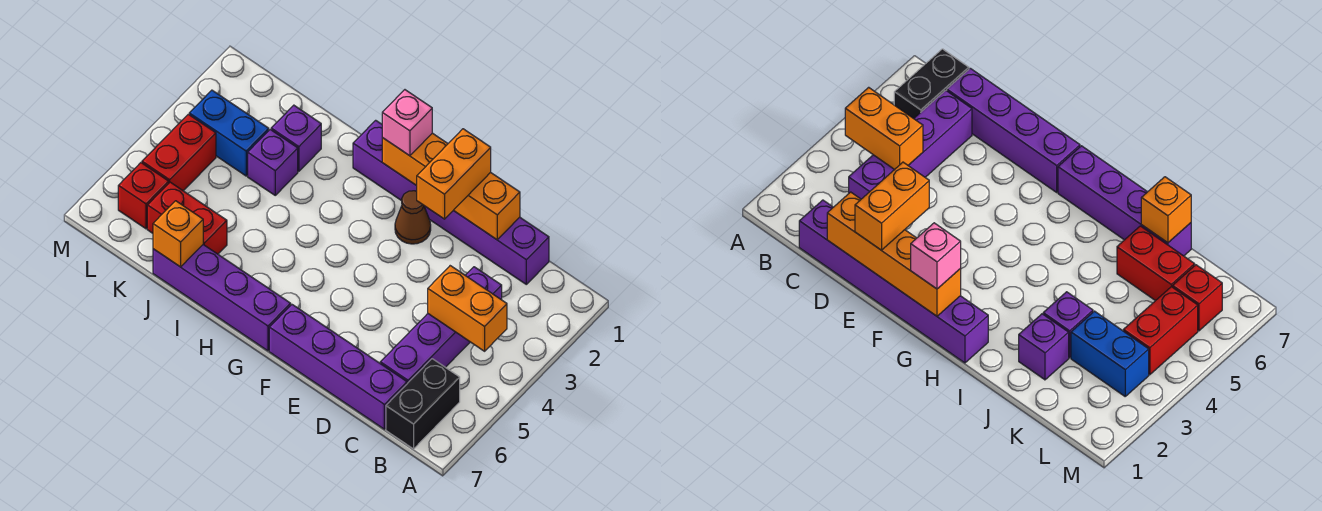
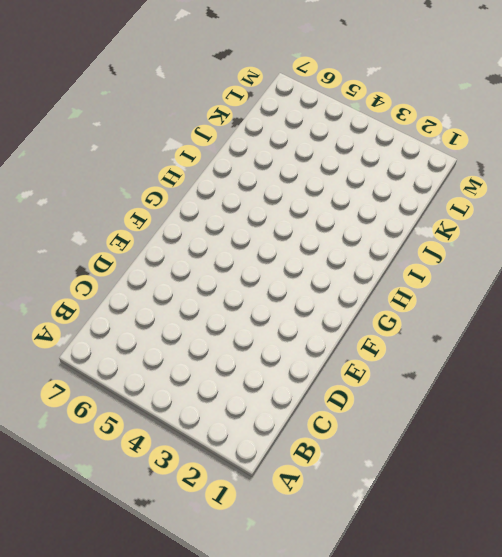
none -> black 1x2 brick [386,359,460,449]
none -> purple 1x6 brick [353,120,549,284]
none -> purple 1x4 brick [380,267,502,384]

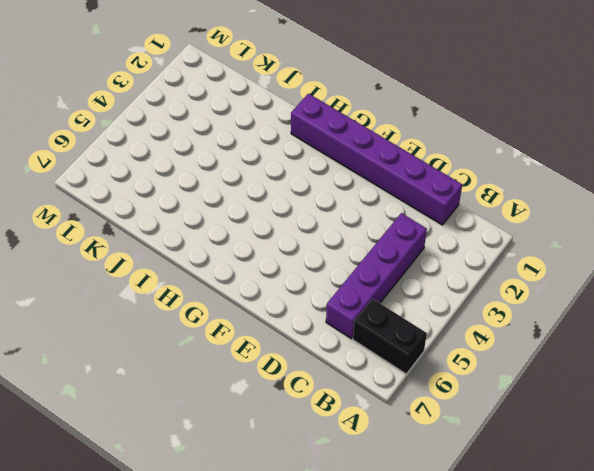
black 1x2 brick [353,299,427,374] -> black 1x2 brick turned to [386,359,460,449]
none -> purple 1x4 brick [269,305,407,429]
none -> brown 1x1 cone [395,191,431,244]
none -> purple 1x4 brick [153,245,291,351]

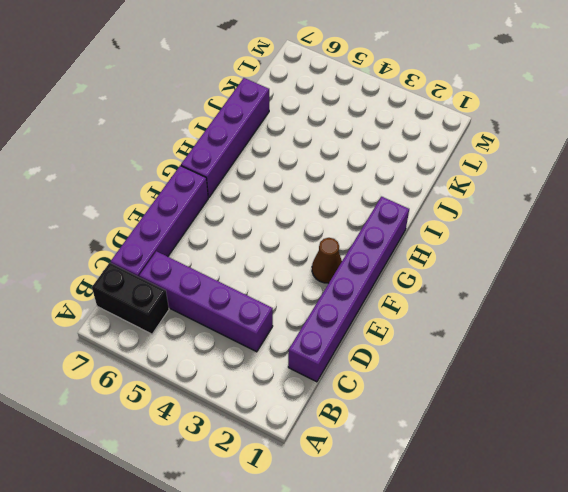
none -> purple 1x1 brick [271,105,321,171]
none -> purple 1x1 brick [248,129,298,195]
none -> red 1x2 brick [147,182,227,254]

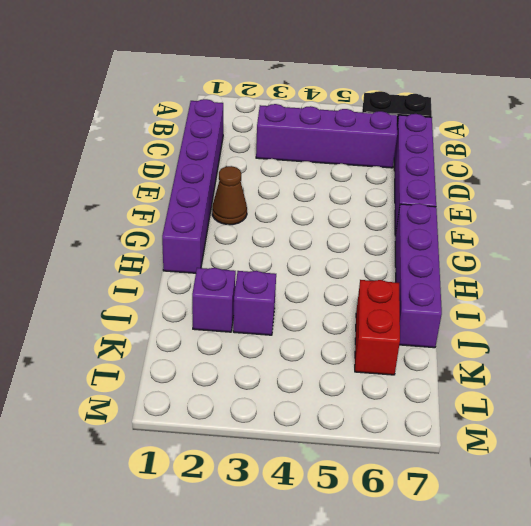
none -> blue 1x2 brick [189,90,269,176]
none -> red 1x2 brick [142,114,216,191]
none -> red 1x1 brick [118,163,169,229]

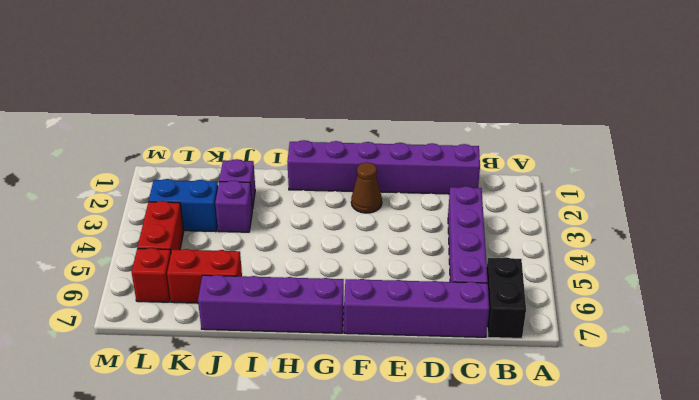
none -> orange 1x2 brick [428,266,507,351]
none -> orange 1x4 brick [382,133,520,240]
none -> orange 1x1 brick [153,201,203,267]

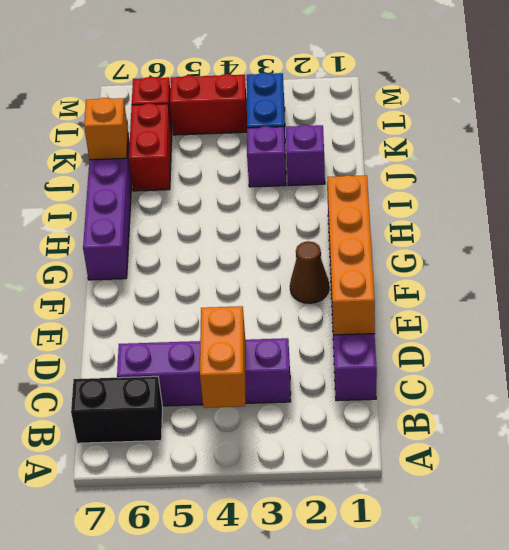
none -> purple 1x4 brick [269,305,407,429]
none -> orange 1x2 brick [417,129,491,219]
none -> pink 1x1 brick [382,90,432,156]

